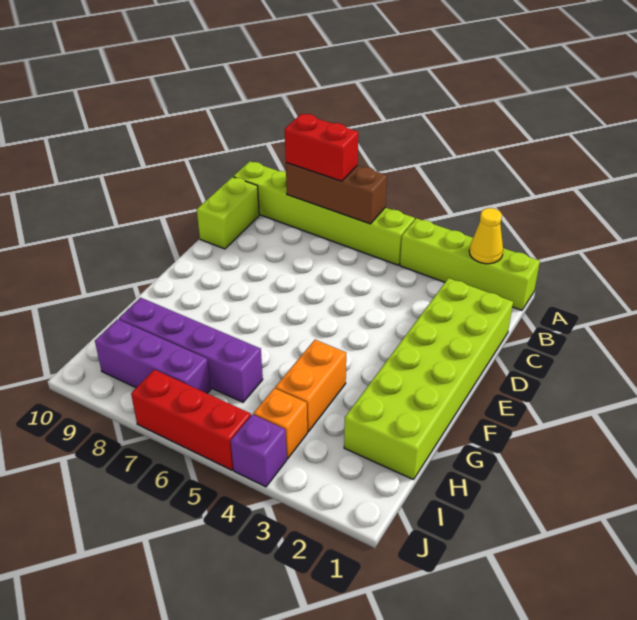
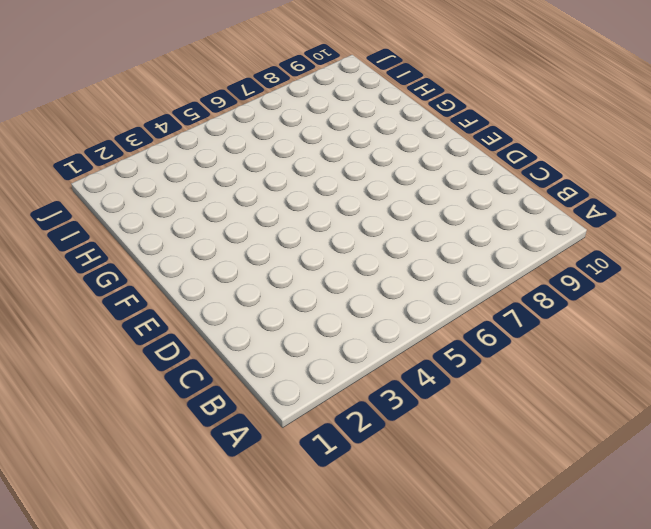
none -> lime 1x4 brick [400,218,540,310]
none -> lime 1x6 brick [233,161,415,265]
none -> lime 1x2 brick [197,177,259,249]

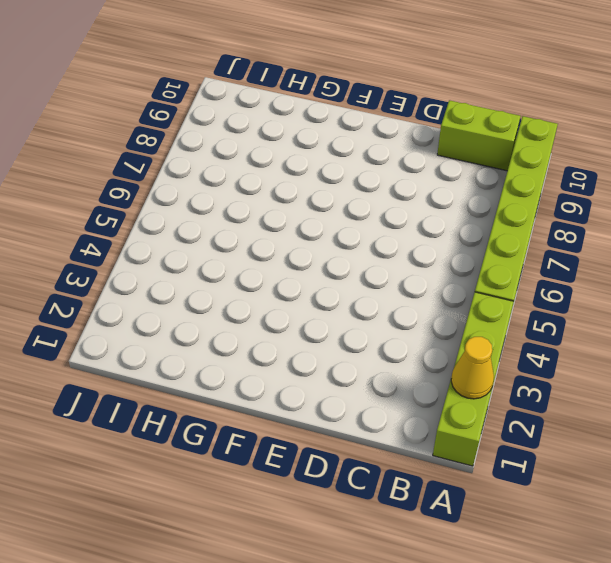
none -> lime 2x6 brick [344,278,513,480]
none -> orange 1x2 brick [275,340,346,432]
none -> purple 1x4 brick [119,298,263,402]

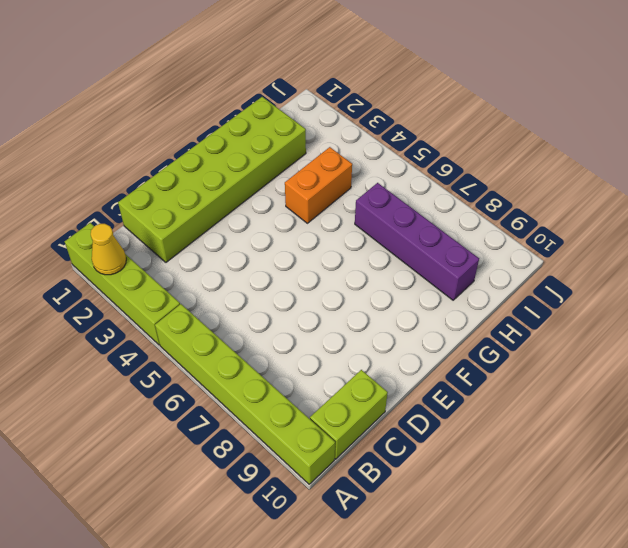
none -> orange 1x1 brick [254,388,307,459]
none -> purple 1x3 brick [95,319,211,393]
none -> purple 1x1 brick [231,414,287,487]

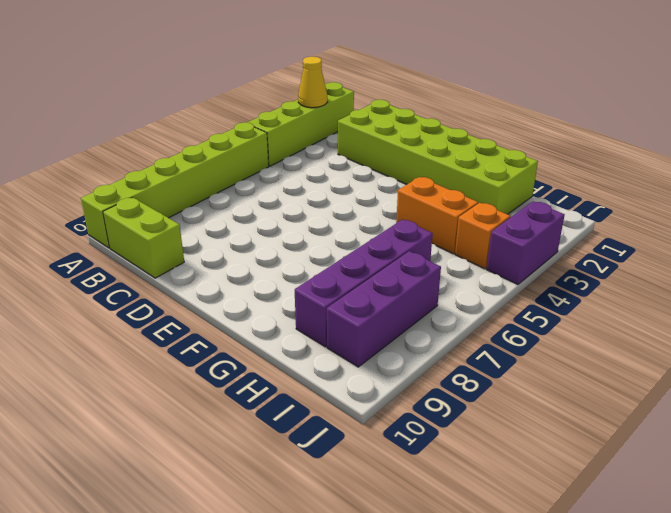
purple 1x2 brick [486,201,564,285] -> purple 1x1 brick [231,414,287,487]
none -> red 1x3 brick [131,370,251,470]
none -> brown 1x3 brick [286,163,387,224]
none -> red 1x2 brick [285,114,358,181]

